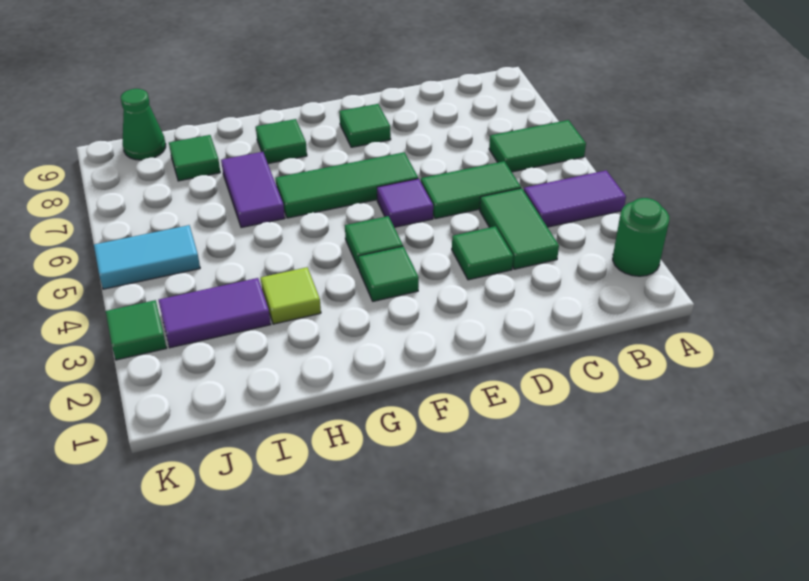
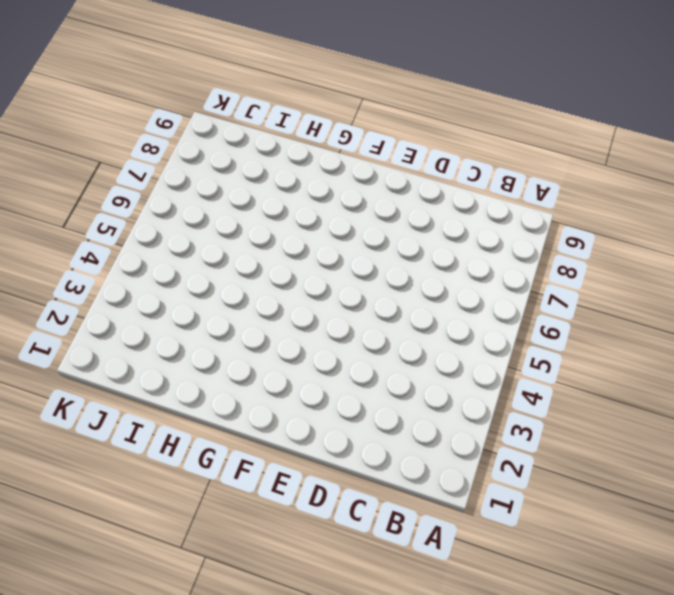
none -> green 1x1 round brick [613,198,669,276]
none -> purple 1x2 tile [524,170,626,227]
none -> green 1x2 tile [489,120,586,172]

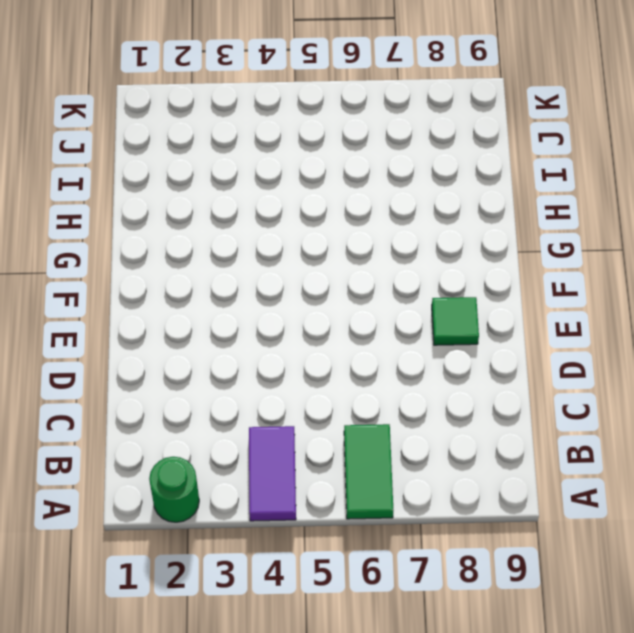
none -> green 1x2 tile [480,188,559,269]
none -> green 1x2 tile [421,161,521,219]
none -> green 1x1 tile [452,226,513,280]

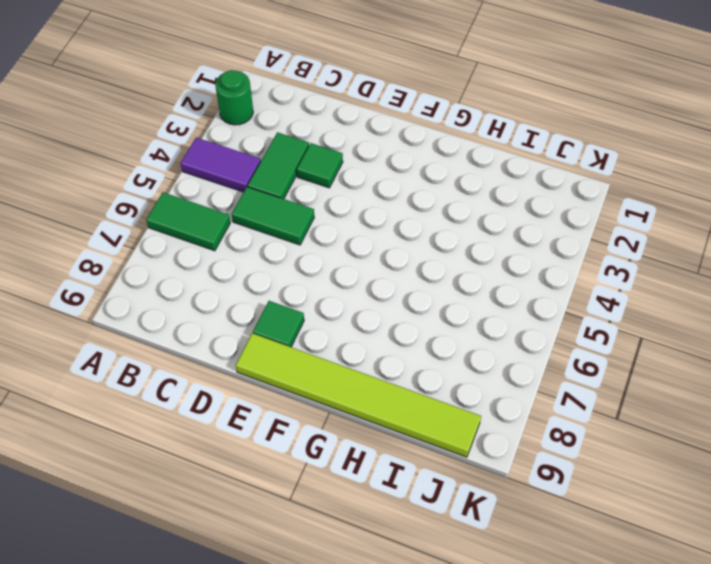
lime 1x6 tile [236,333,481,457] -> green 1x1 cone [121,89,166,160]
none -> purple 1x1 tile [377,179,433,227]
none -> green 1x3 tile [276,152,418,218]
none -> green 1x1 tile [358,246,419,301]

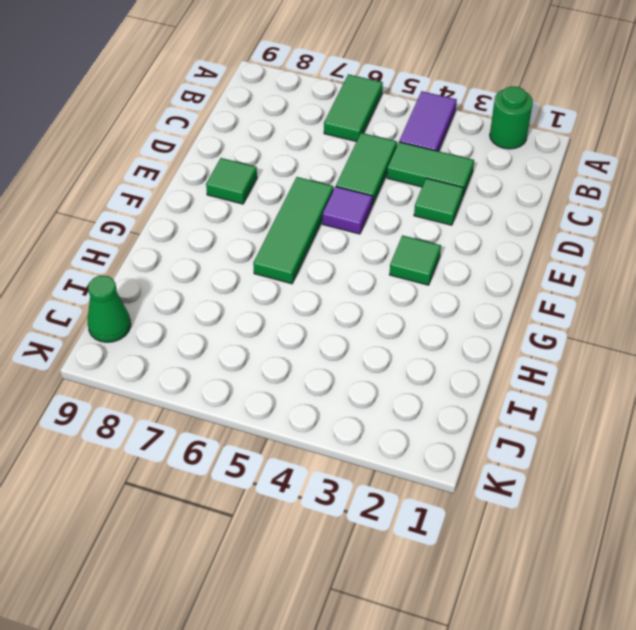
none -> green 1x1 tile [345,216,403,269]
none -> green 1x1 tile [256,119,307,164]
none -> lime 1x1 tile [261,267,321,324]

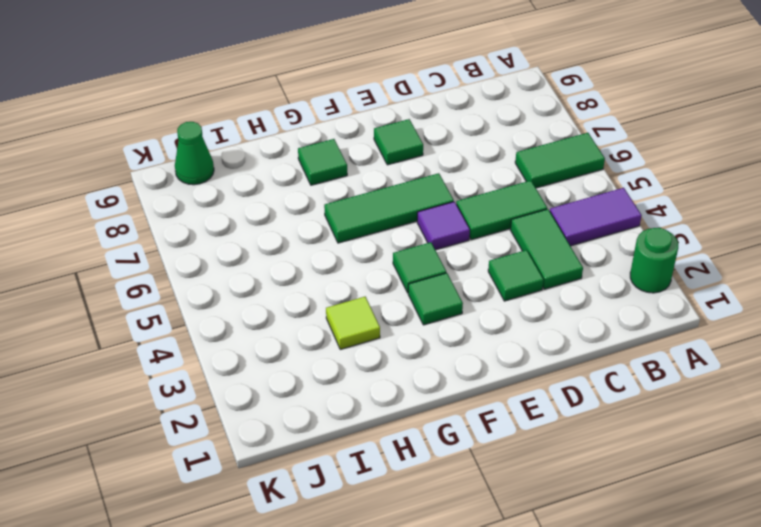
none -> purple 1x2 tile [221,152,285,228]
none -> purple 1x2 tile [159,278,271,348]
none -> green 1x1 tile [169,135,220,181]

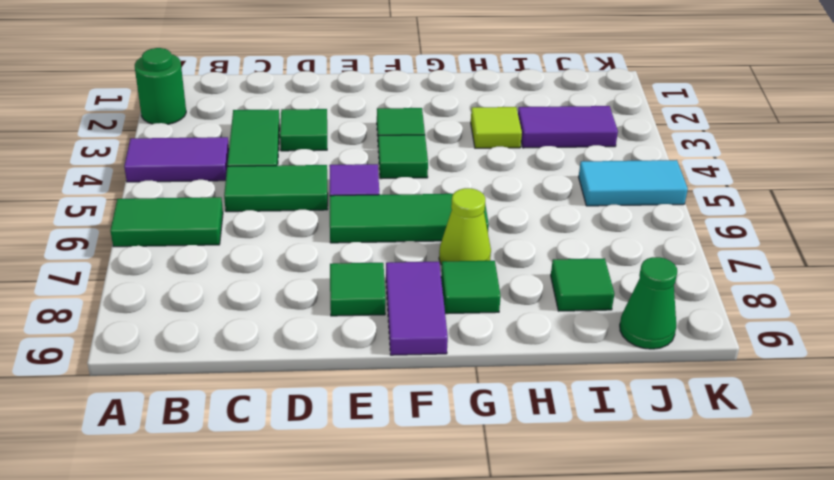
purple 1x2 tile [386,262,448,355] -> purple 1x2 tile moved to [221,152,285,228]
lime 1x1 cone [439,188,491,265] -> none
none -> green 1x1 tile [106,300,167,360]

